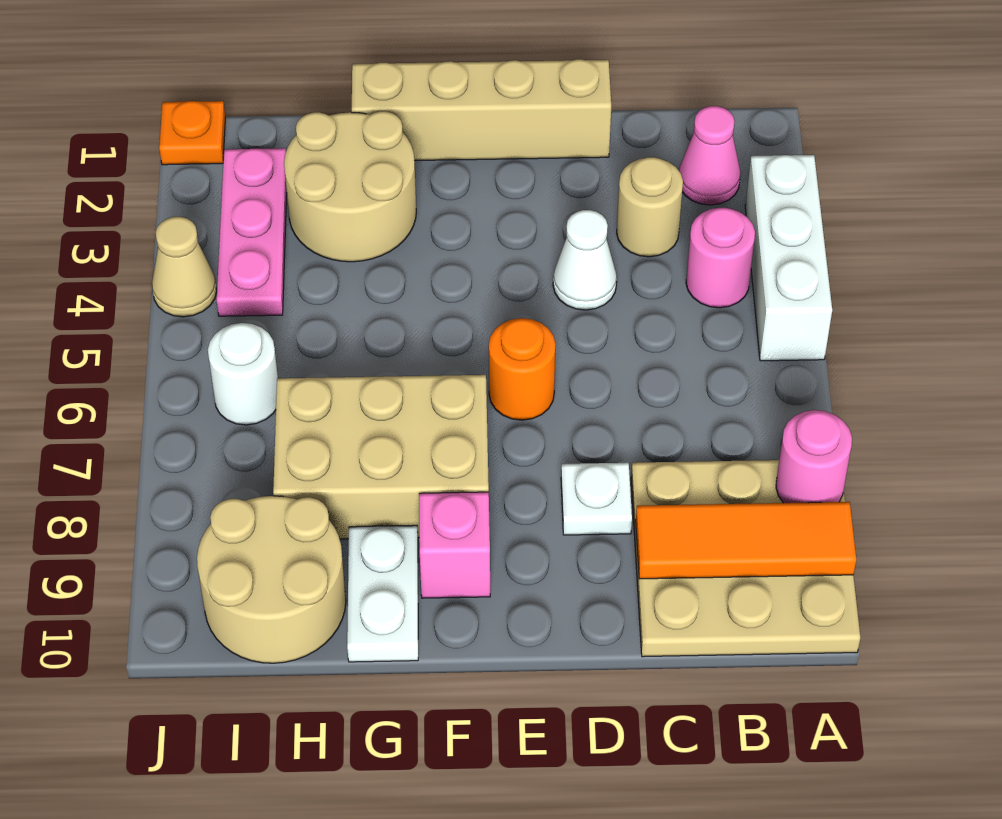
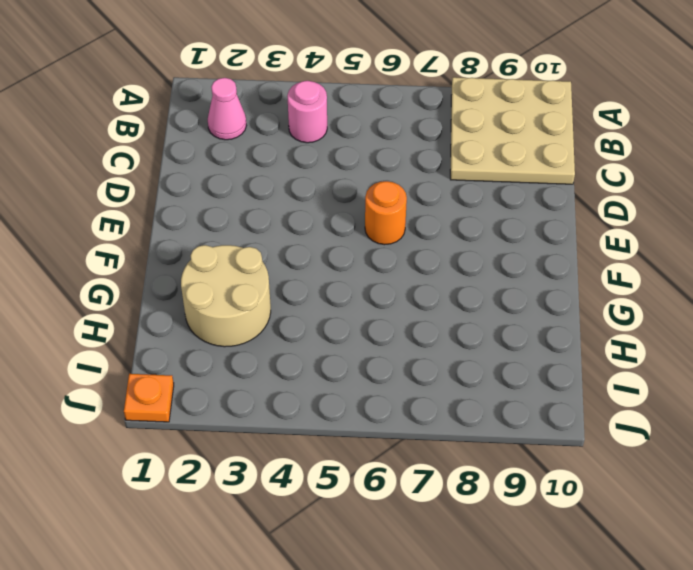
none -> white 1x3 brick [745,155,832,361]
none -> tan 1x1 round brick [617,157,683,257]
none -> tan 1x4 brick [352,59,611,161]

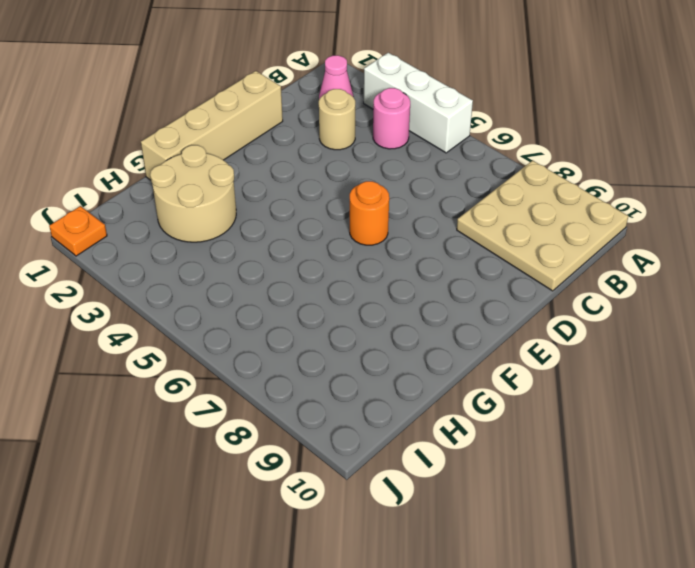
none -> white 1x1 cone [553,210,617,310]
none -> white 1x1 plate [561,463,632,535]
none -> tan 2x3 brick [273,375,489,539]

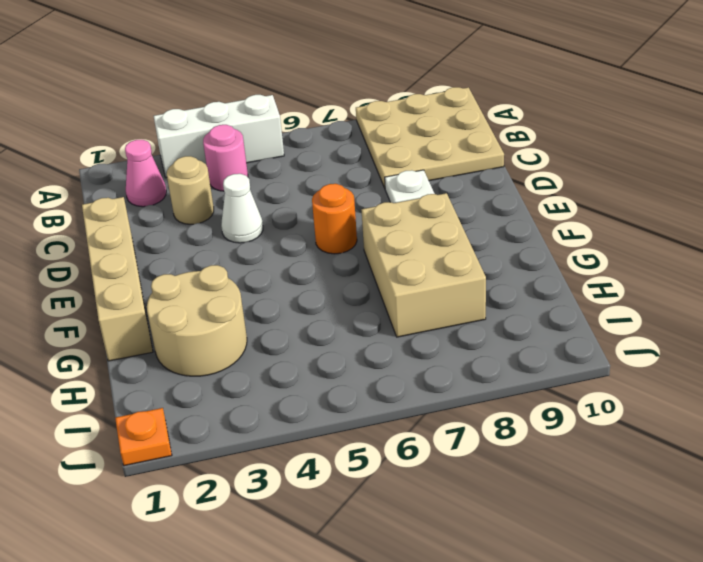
none -> pink 1x1 brick [419,492,490,598]
none -> white 1x2 plate [347,525,418,662]
none -> tan 2x2 round brick [197,496,346,663]

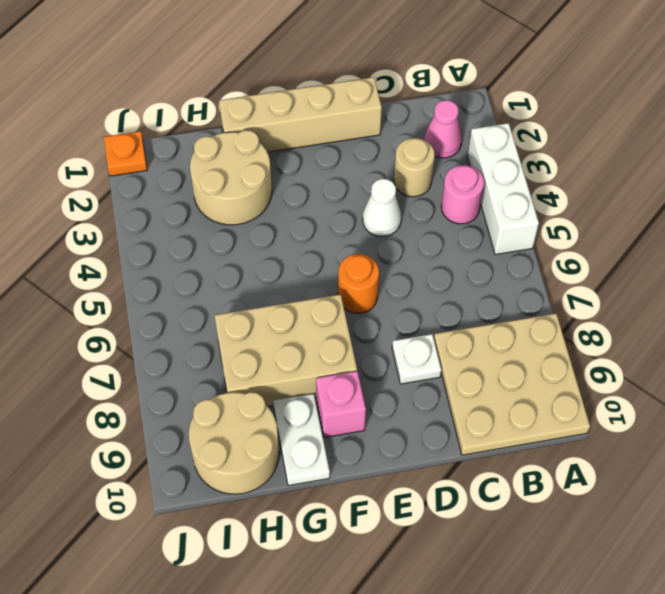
none -> pink 1x3 plate [217,148,287,316]
none -> white 1x1 round brick [208,323,278,425]
none -> tan 1x1 cone [152,217,217,317]

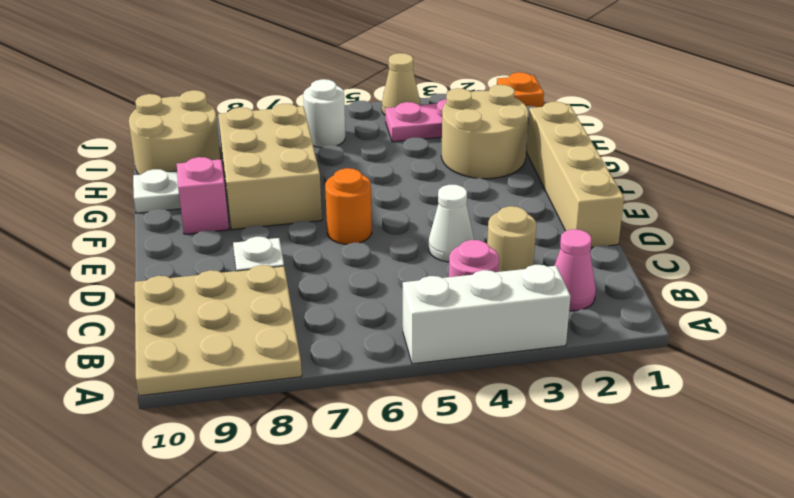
none -> pink 1x1 round brick [776,410,852,503]
none -> orange 1x3 tile [636,502,856,579]

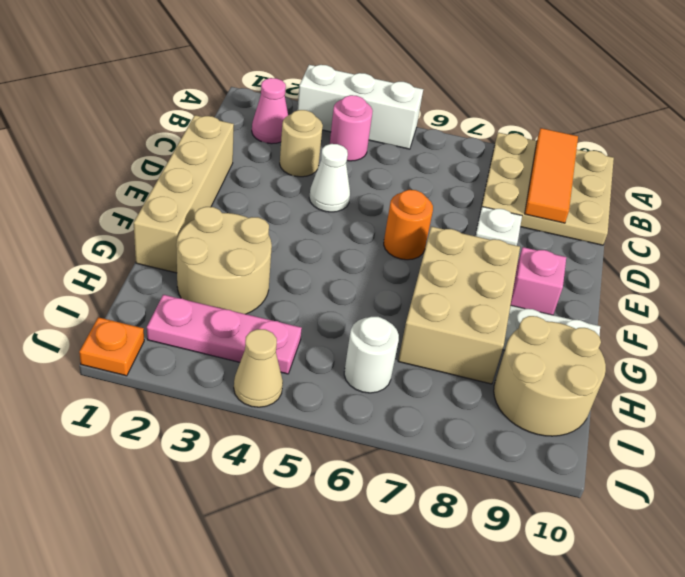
none -> pink 1x1 round brick [776,410,852,503]

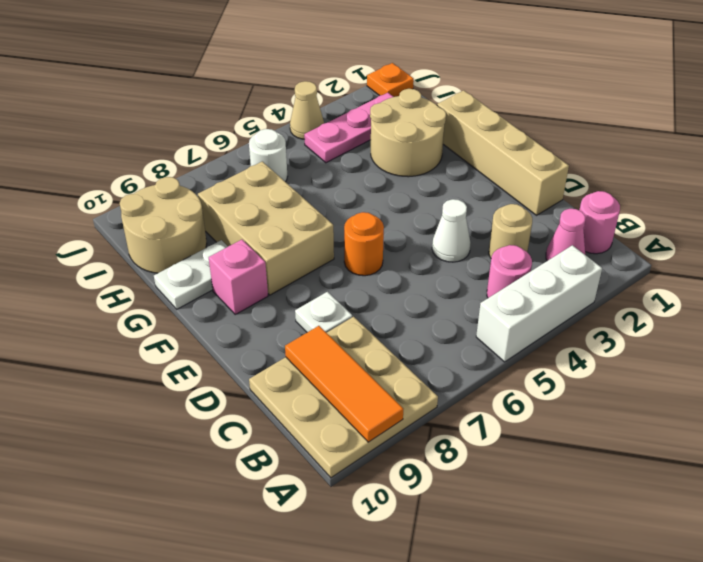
pink 1x1 round brick [579,191,620,254] -> pink 1x1 round brick moved to [776,410,852,503]

